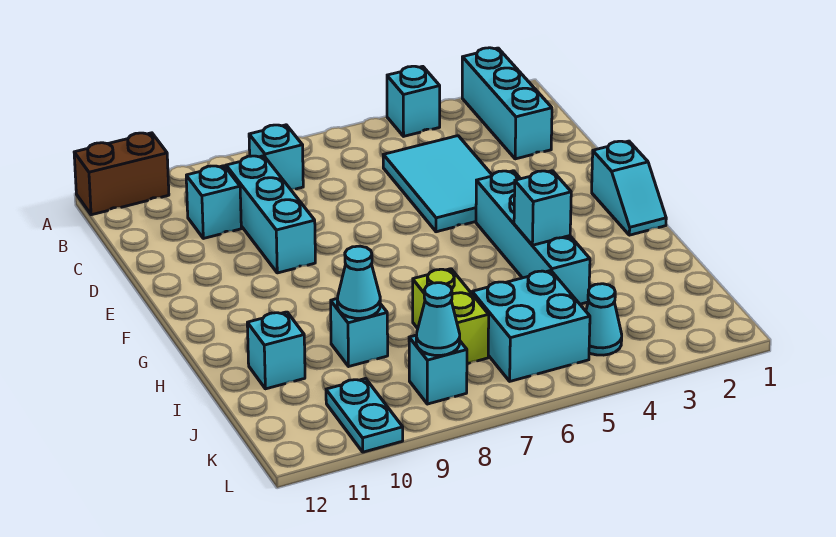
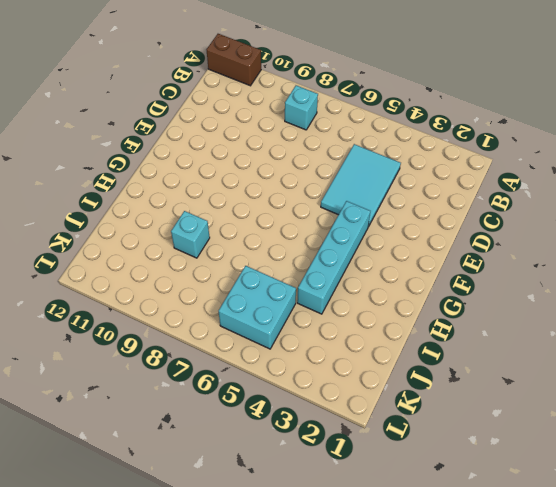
none -> cyan 1x3 brick [462,48,552,159]
none -> cyan 1x1 brick [387,66,440,136]
none -> cyan 1x3 brick [226,156,315,273]

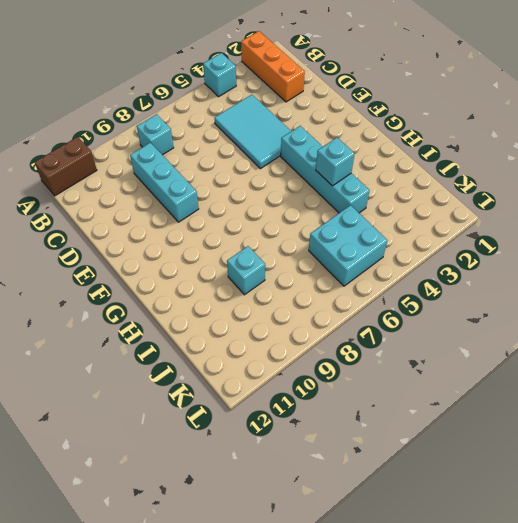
orange 1x3 brick [241,31,305,102] -> cyan 1x3 brick [462,48,552,159]
none -> cyan 1x1 brick [186,166,241,238]
none -> cyan 1x2 slope [592,141,666,235]
none -> lime 1x2 brick [413,269,489,364]

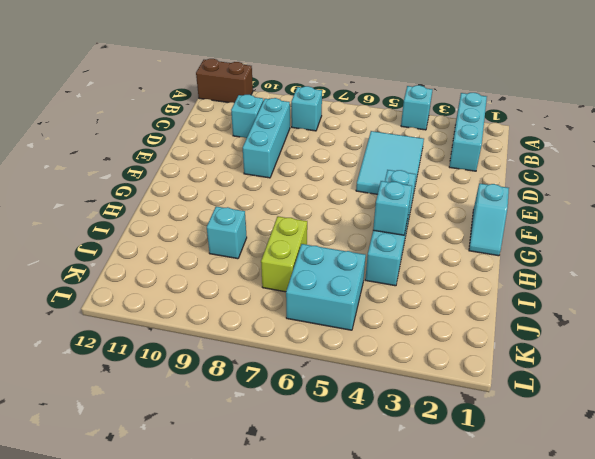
none -> cyan 1x1 brick [247,312,305,389]
none -> cyan 1x1 cone [586,284,622,355]
none -> cyan 1x1 brick [409,335,467,404]

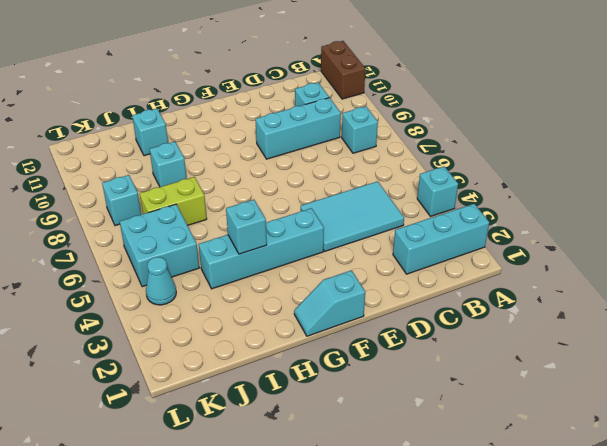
none -> cyan 1x2 plate [326,379,403,452]
none -> cyan 1x1 cone [337,246,380,318]
none -> cyan 1x1 cone [416,283,460,356]

